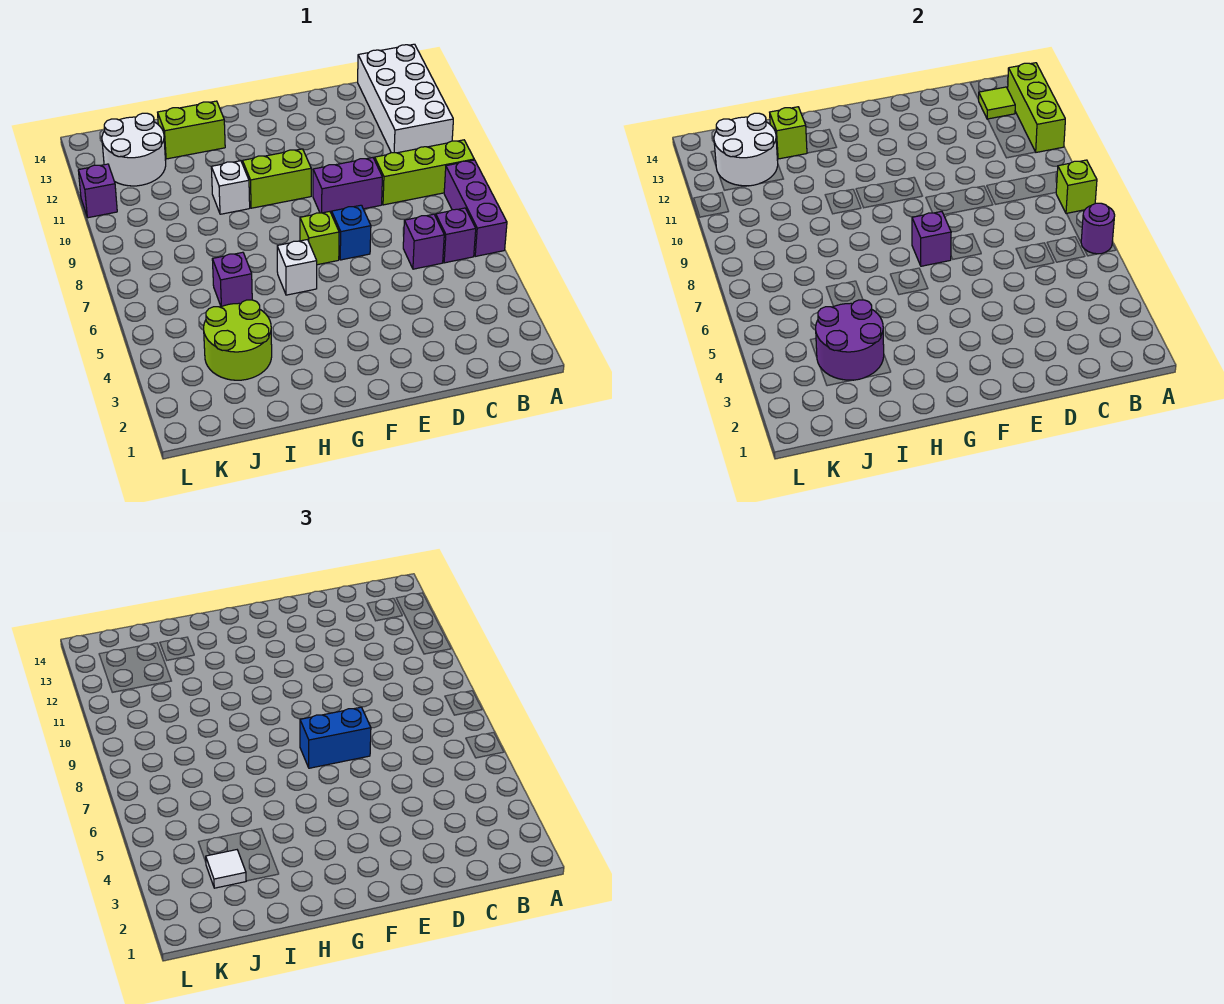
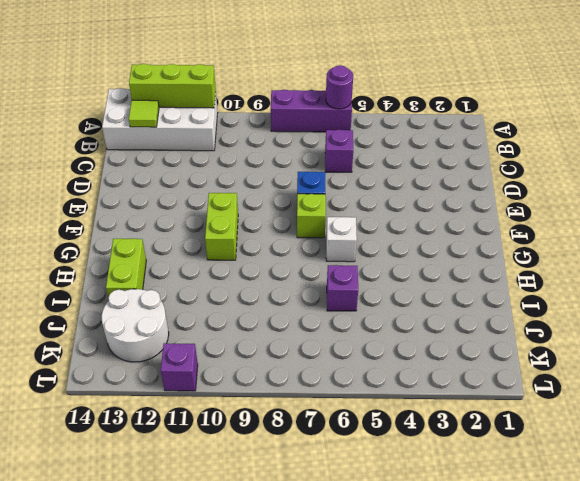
none -> lime 1x3 brick [375,140,474,205]
none -> purple 1x1 brick [436,208,476,263]
none -> purple 1x2 brick [313,158,382,214]

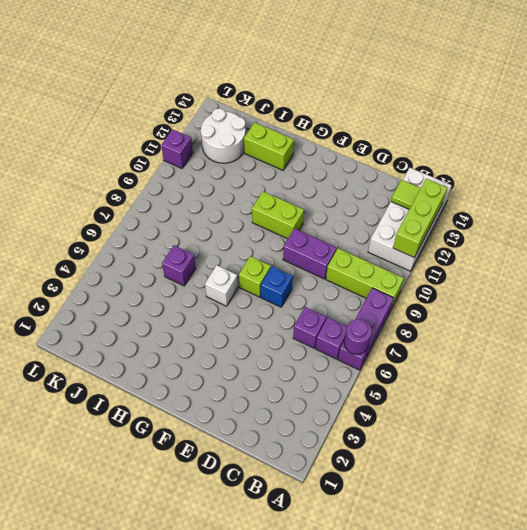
none -> white 1x1 brick [211,161,250,214]
none -> lime 2x2 round brick [204,300,272,380]
none -> lime 1x1 brick [1056,160,1097,214]

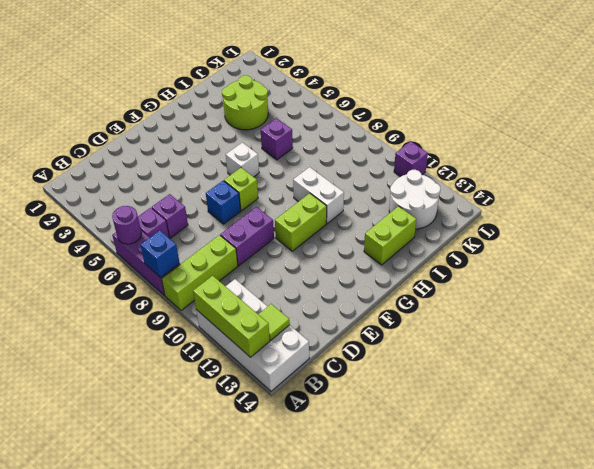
blue 1x1 brick [140,231,179,277] -> lime 1x1 brick [1056,160,1097,214]
white 1x2 brick [293,167,344,223] -> white 1x1 brick [211,161,250,214]
none -> purple 1x1 brick [912,212,951,266]
none -> purple 2x2 round brick [816,300,884,380]
none -> lime 1x1 brick [770,107,807,159]

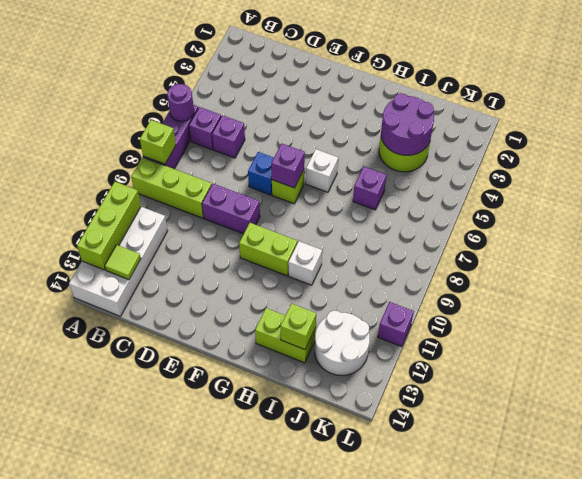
none -> white 2x2 round brick [714,113,778,186]
none -> blue 1x2 brick [300,707,371,768]
none -> white 1x1 tile [206,850,246,888]

